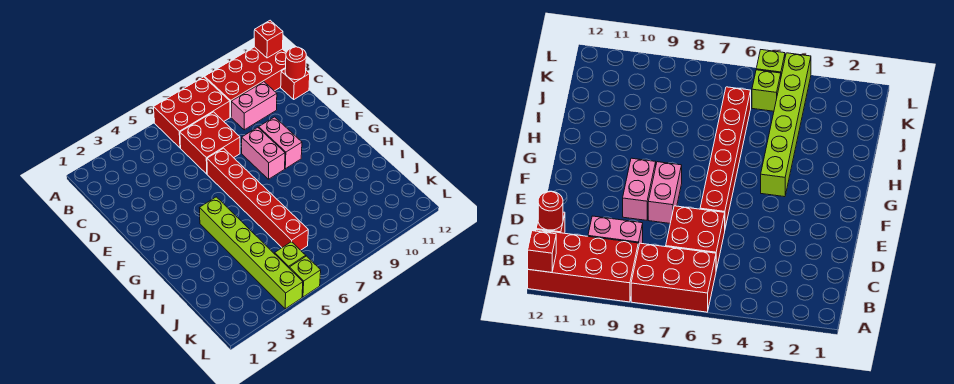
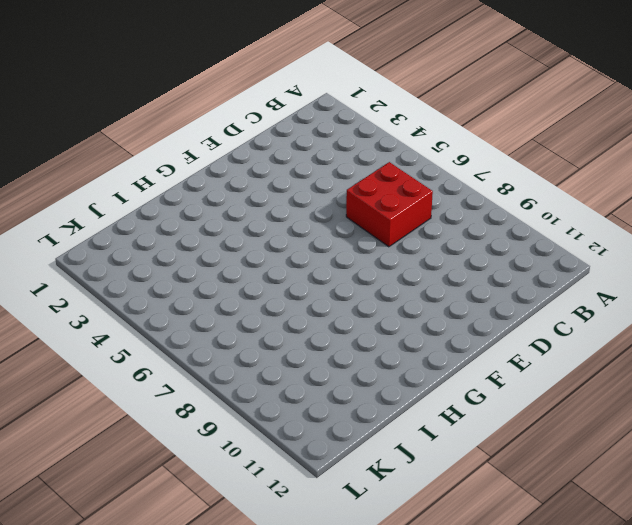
none -> red 2x3 brick [154,77,230,148]
none -> red 2x4 brick [205,47,286,117]
none -> pink 1x2 brick [231,82,277,130]

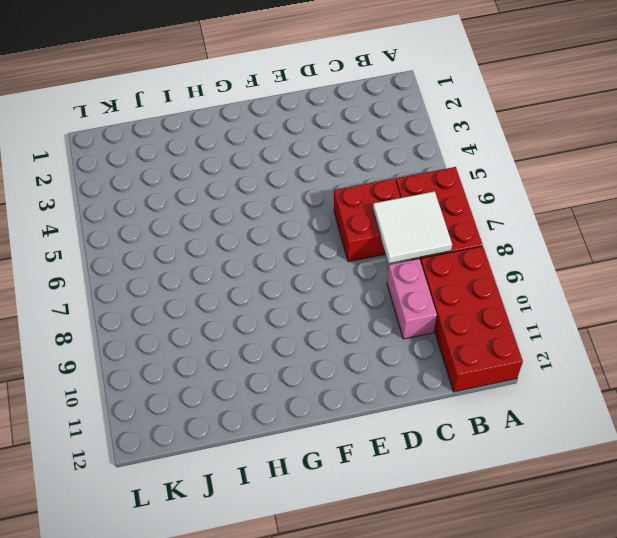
white 2x2 tile [373,191,452,263] -> none
none -> red 1x1 brick [281,69,310,99]
none -> red 1x6 brick [207,148,308,250]
none -> pink 1x2 brick [242,127,285,179]

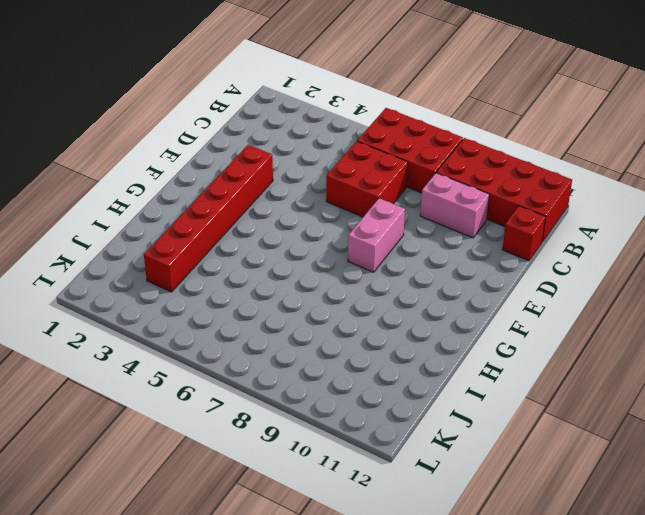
red 1x6 brick [144,145,273,292] -> red 1x6 brick moved to [207,148,308,250]
none -> pink 1x2 brick [259,117,302,169]
none -> lime 1x6 brick [200,197,303,309]
none -> lime 1x1 brick [275,242,306,268]

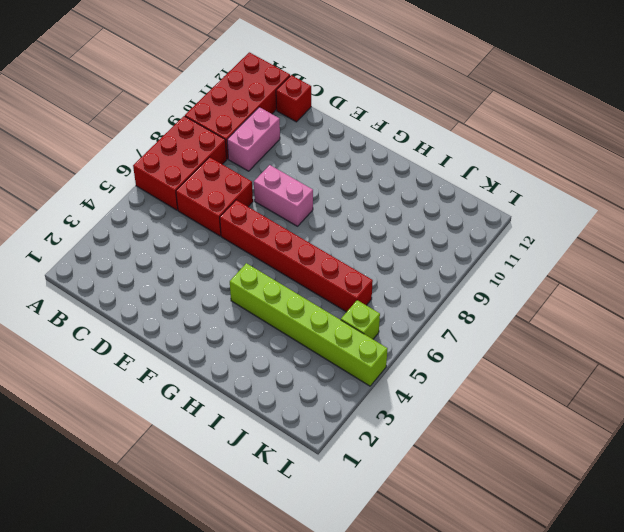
none -> pink 1x2 brick [259,117,302,169]
none -> lime 1x1 brick [289,256,321,297]
none -> red 1x1 brick [254,20,283,58]

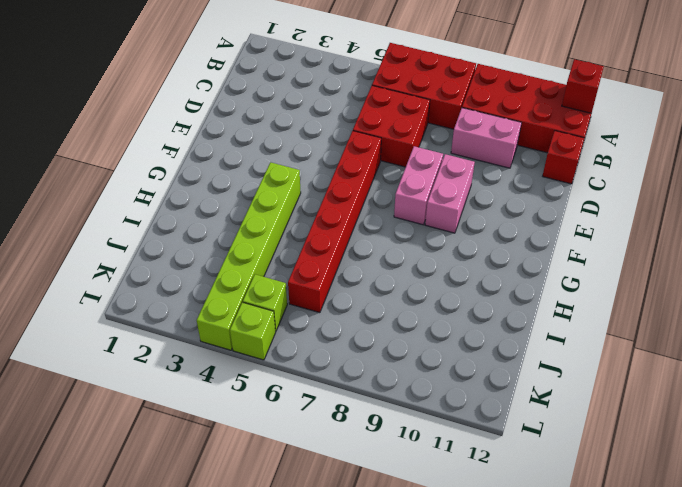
none -> red 1x1 round brick [285,47,306,80]

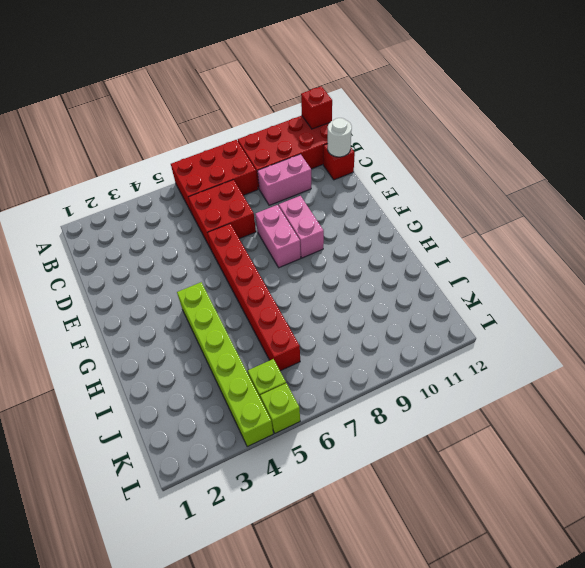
white 1x1 round brick [328,118,352,157] -> red 1x1 round brick [285,47,306,80]

